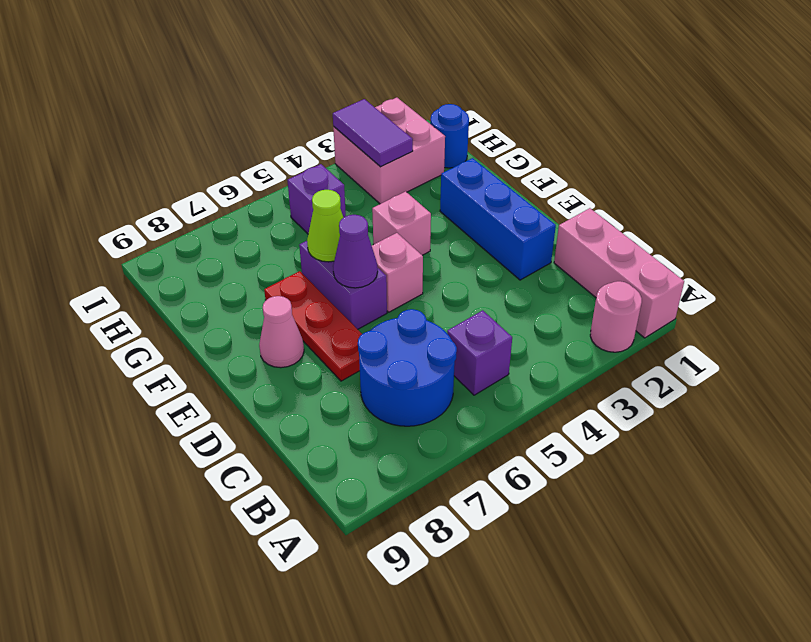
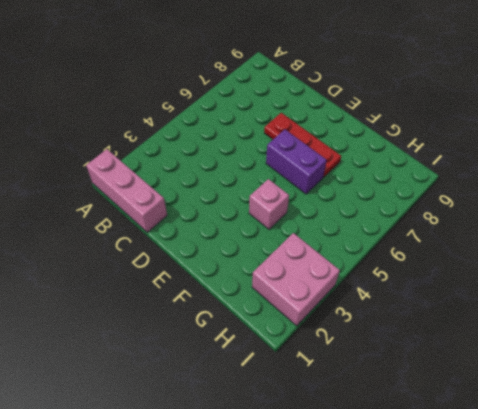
none -> pink 1x1 round brick [590,281,642,352]
none -> purple 1x1 brick [447,310,512,395]
none -> blue 2x2 round brick [358,309,457,426]

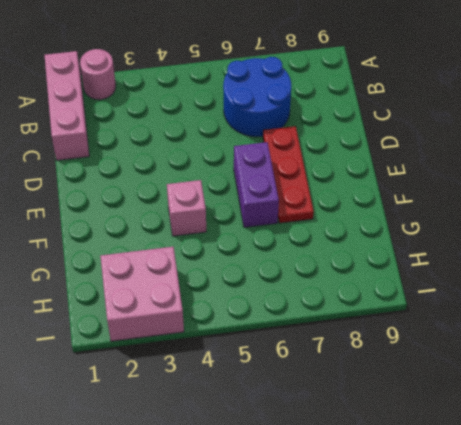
none -> purple 1x1 brick [447,310,512,395]
none -> blue 1x3 brick [440,158,556,280]
none -> pink 1x1 brick [372,233,423,312]

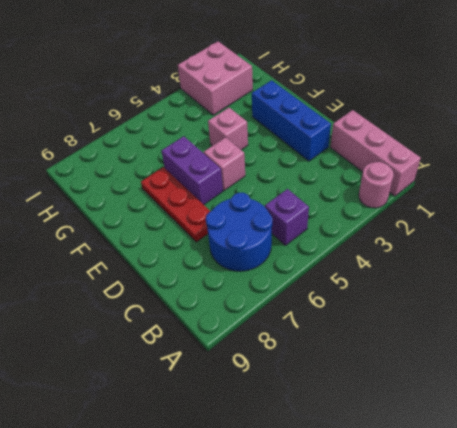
none -> pink 1x1 cone [259,296,304,368]
none -> blue 1x1 round brick [430,104,469,168]
none -> purple 1x1 brick [287,164,346,234]

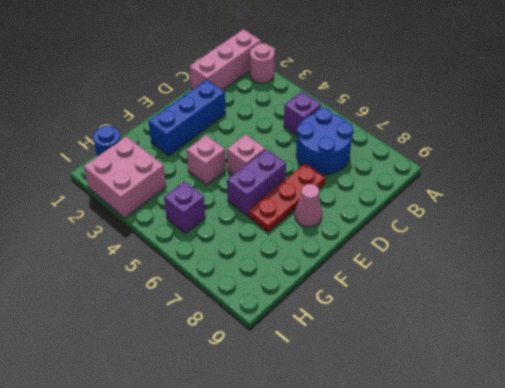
none -> purple 1x1 cone [333,215,378,288]
none -> lime 1x1 cone [307,190,343,262]
none -> purple 1x2 tile [333,99,413,167]

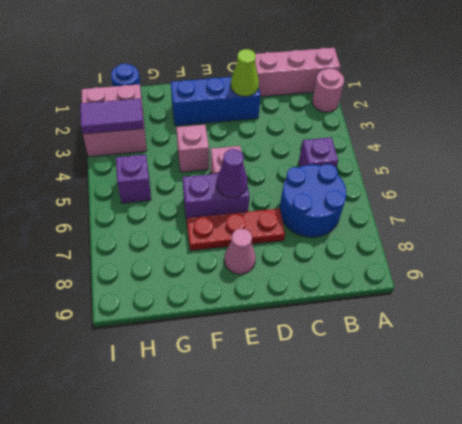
lime 1x1 cone [231,49,259,96] -> lime 1x1 cone moved to [307,190,343,262]

